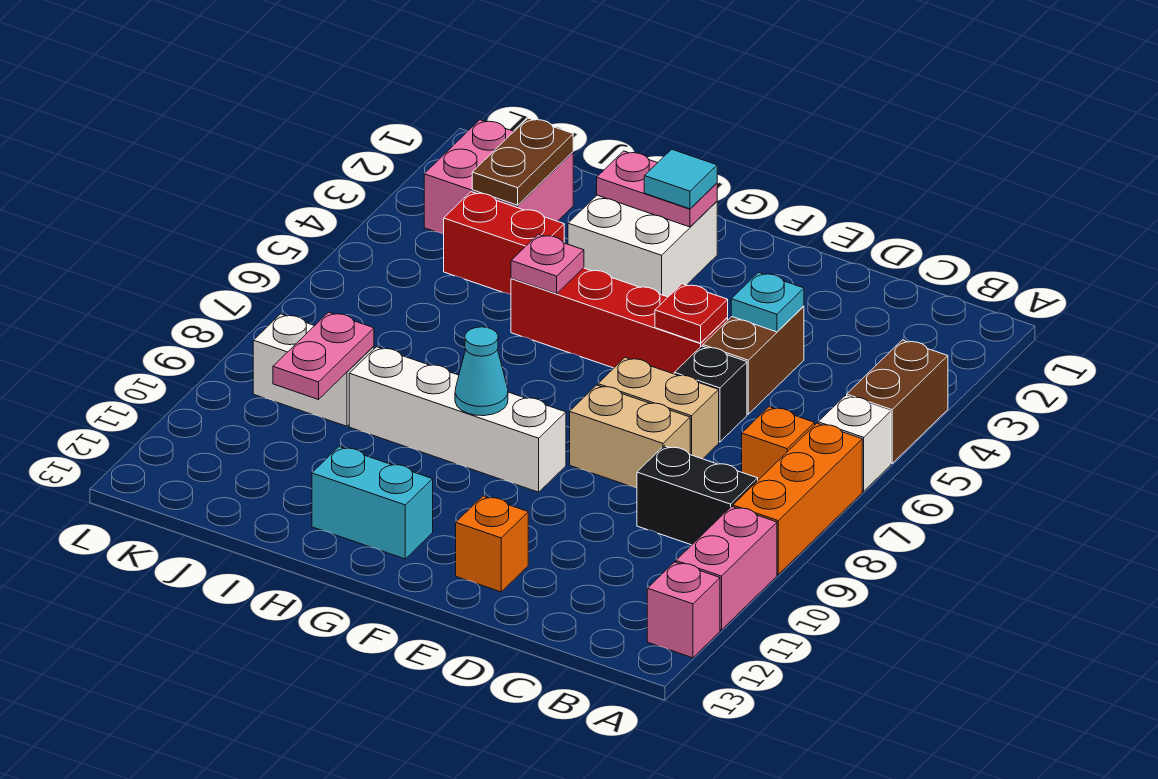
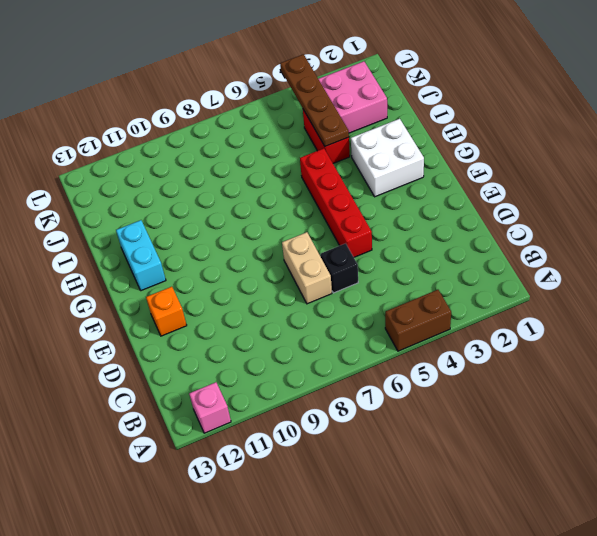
brown 1x4 plate [280,54,349,146] -> none
none -> white 1x1 brick [818,396,891,491]
none -> orange 1x3 brick [733,423,862,574]
none -> pink 1x2 brick [676,507,777,630]

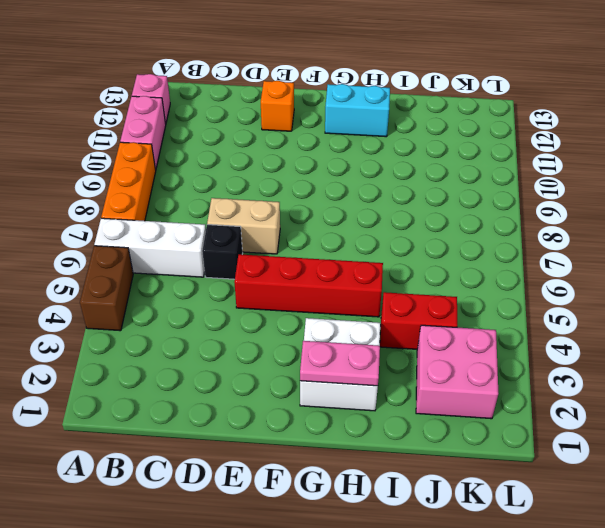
white 1x3 brick [94,218,206,277] -> white 1x1 brick [818,396,891,491]
none -> orange 1x1 brick [742,407,815,480]
none -> black 1x2 brick [637,446,758,545]
none -> brown 1x2 brick [703,306,804,414]

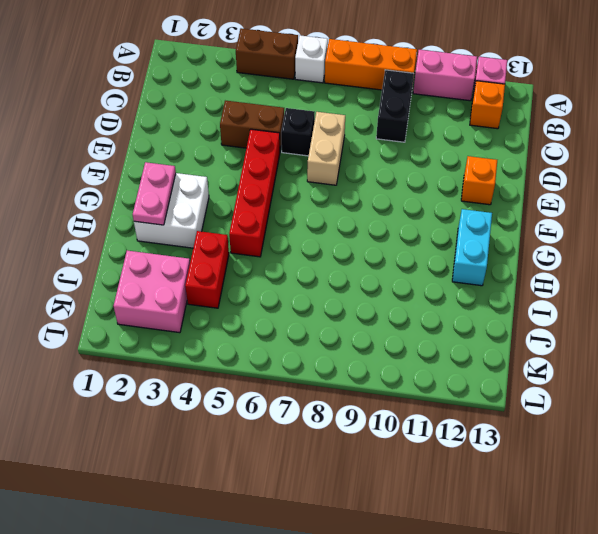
orange 1x1 brick [470,81,505,129] -> orange 1x1 brick moved to [742,407,815,480]
none -> tan 1x2 brick [570,385,690,488]
none -> white 1x4 brick [349,347,566,492]
none -> white 1x2 brick [253,314,374,426]

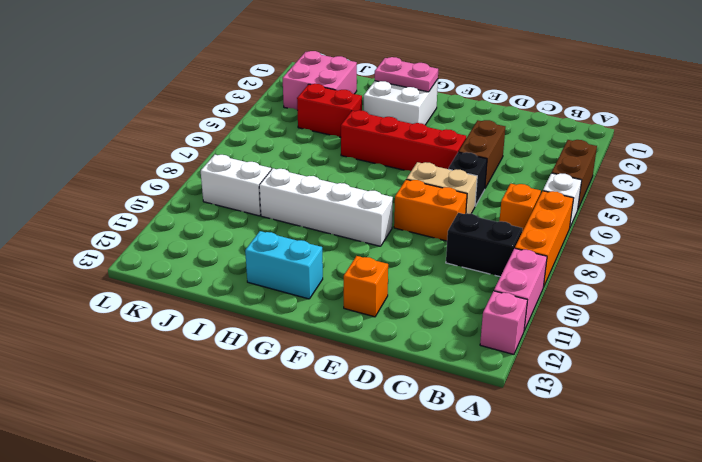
orange 1x2 brick [394,180,467,241] -> tan 1x2 brick [570,385,690,488]
none -> cyan 1x1 plate [731,272,804,332]
none -> red 1x1 plate [655,284,728,343]
none -> cyan 1x1 cone [455,327,508,416]

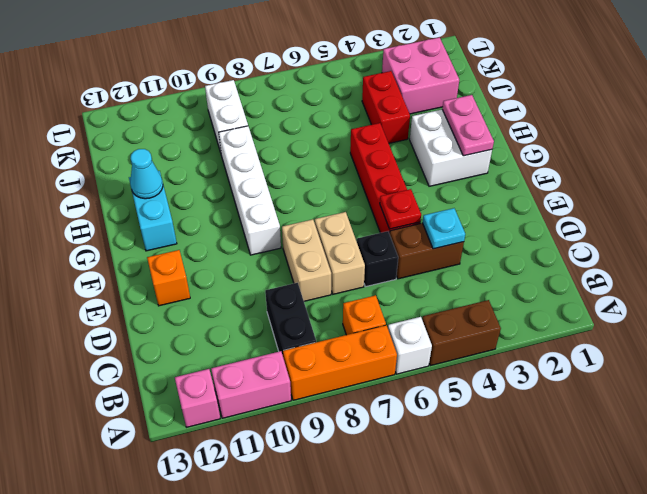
cyan 1x1 cone [130,149,163,199] -> cyan 1x1 cone moved to [455,327,508,416]
none -> pink 1x1 plate [511,234,584,294]
none -> brown 1x2 plate [472,118,573,205]
none -> pink 1x2 plate [273,312,374,400]

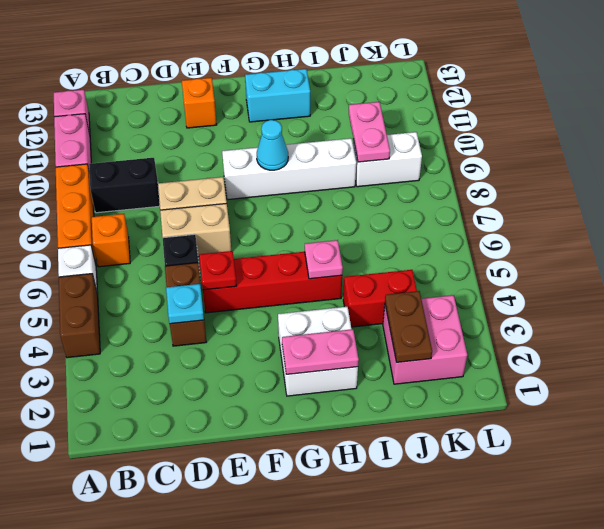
none -> cyan 1x1 tile [644,149,717,209]

